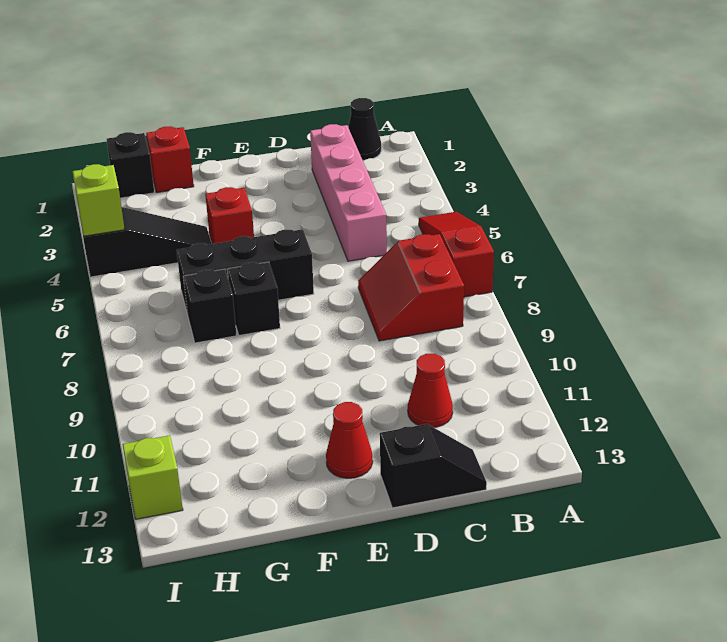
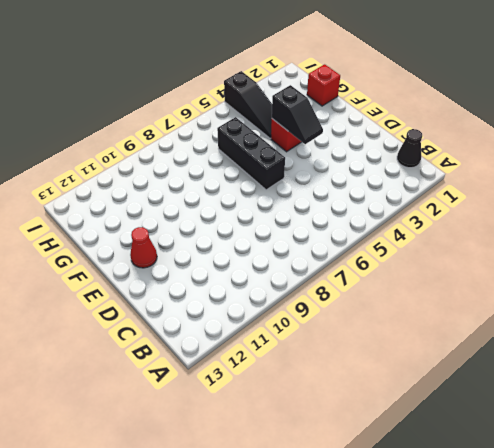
black 1x2 slope [272,85,323,144] -> black 1x2 slope moved to [380,424,487,508]
none -> red 1x3 slope [419,212,494,297]
none -> red 2x2 slope [358,234,464,341]
none -> pink 1x4 brick [310,124,387,261]

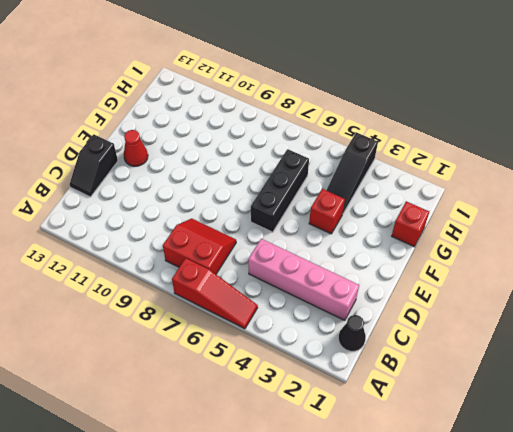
none -> red 1x1 cone [408,354,453,427]
none -> black 1x1 brick [227,262,280,335]
none -> black 1x1 brick [183,269,237,343]

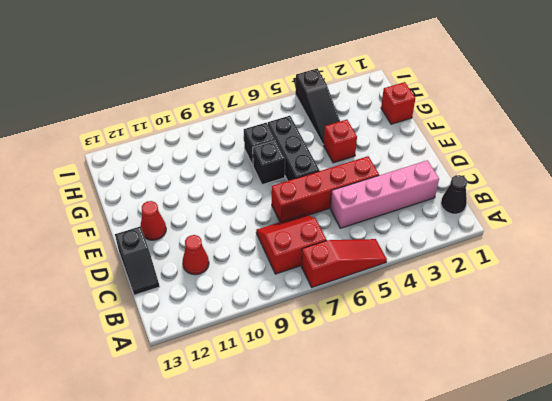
red 1x4 brick [272,156,379,222] -> none
none -> black 1x1 brick [107,132,154,198]
none -> lime 1x1 brick [122,435,183,519]
none -> lime 1x1 brick [72,164,125,236]

